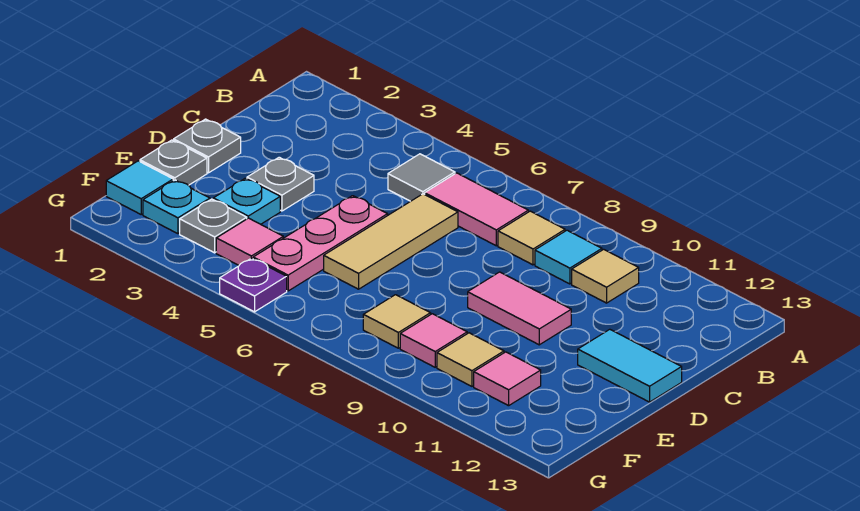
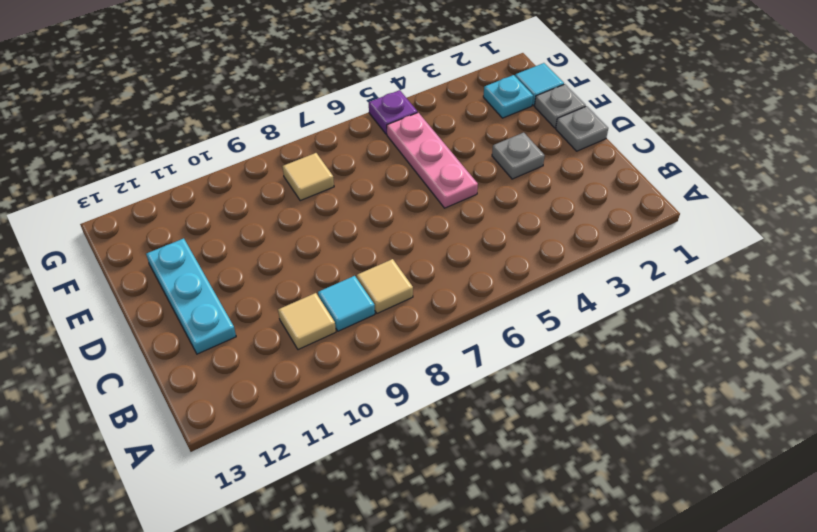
cyan 1x3 plate [146,238,236,354] -> cyan 1x2 tile [578,329,682,402]
none -> grey 1x1 tile [388,154,455,201]
none -> pink 1x2 tile [425,173,528,246]
none -> tan 1x3 tile [324,194,458,289]

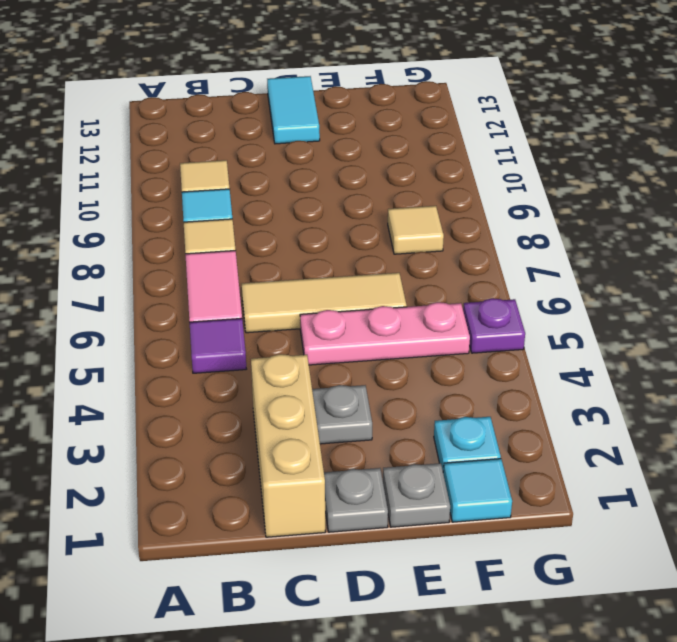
purple 1x1 tile [190,318,246,373] -> grey 1x1 tile [388,154,455,201]
tan 1x3 brick [251,354,325,537] -> none
none -> pink 1x2 tile [468,272,571,345]
none -> cyan 1x1 plate [213,178,280,224]
none -> grey 1x1 plate [180,199,247,253]

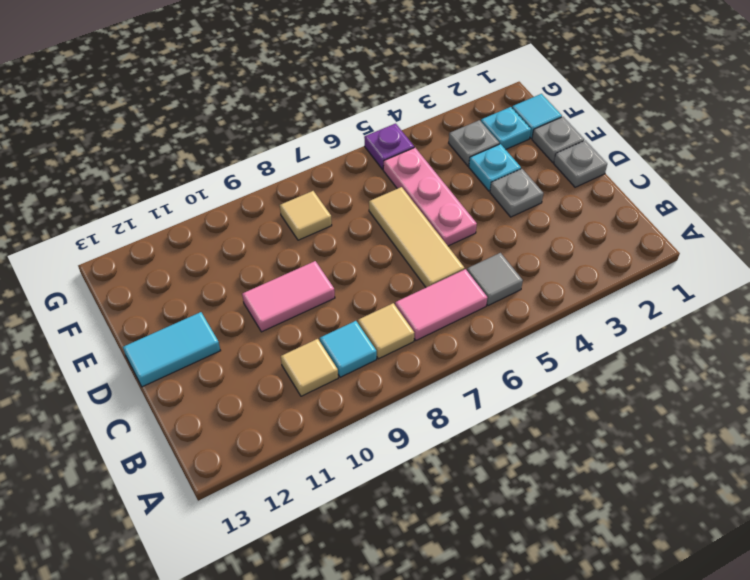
none -> pink 1x1 tile [216,218,283,265]
none -> pink 1x1 tile [400,314,467,367]
none -> tan 1x1 tile [437,333,504,386]

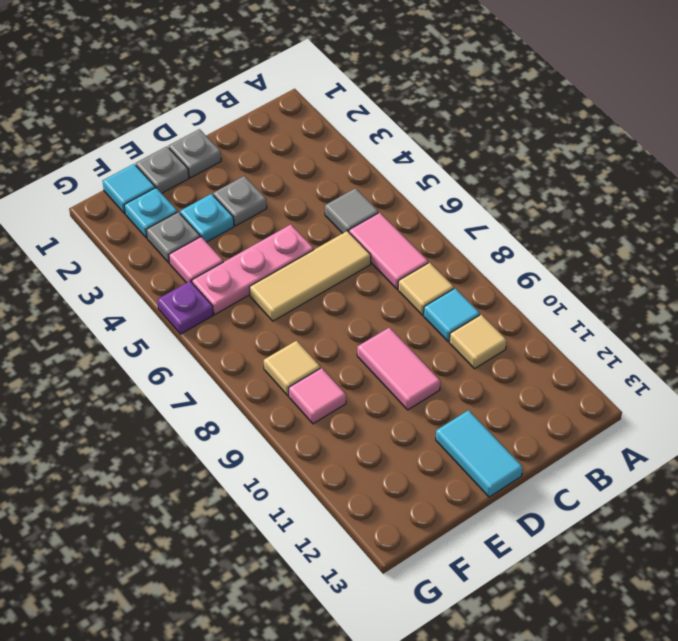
none -> tan 1x1 tile [437,333,504,386]
none -> pink 1x1 tile [474,352,541,406]

